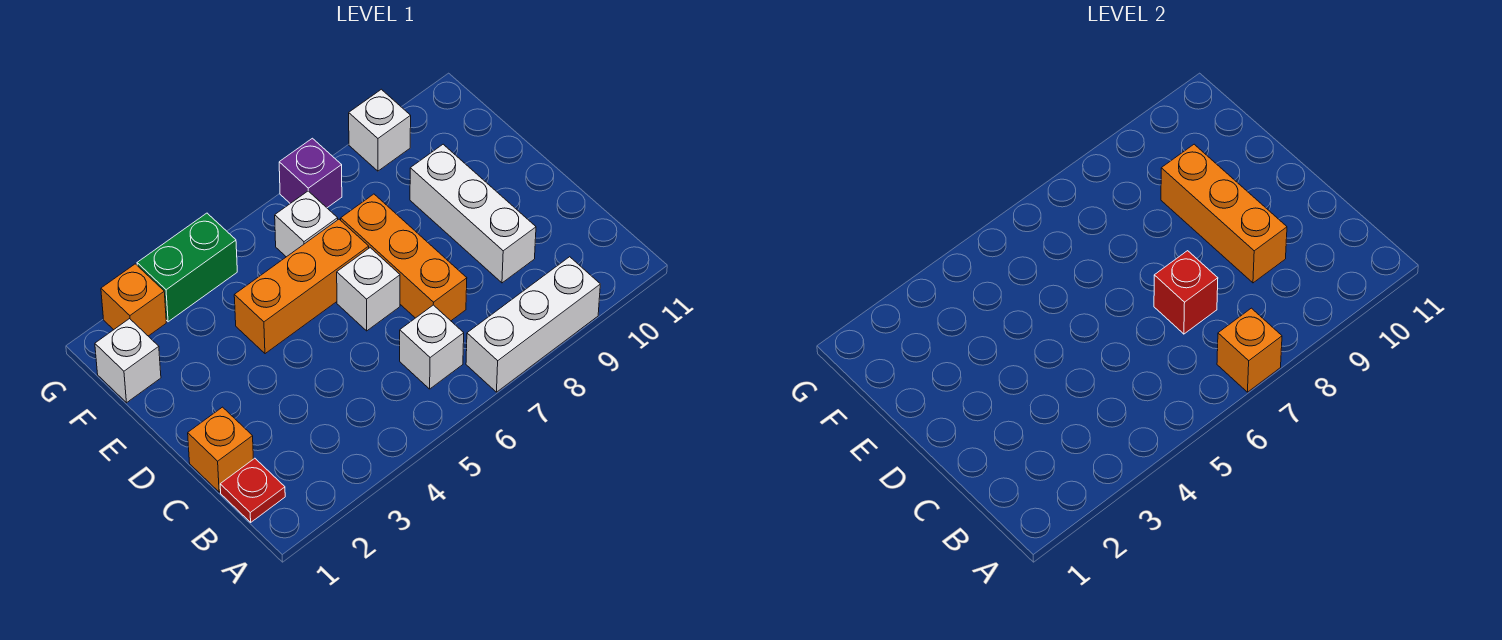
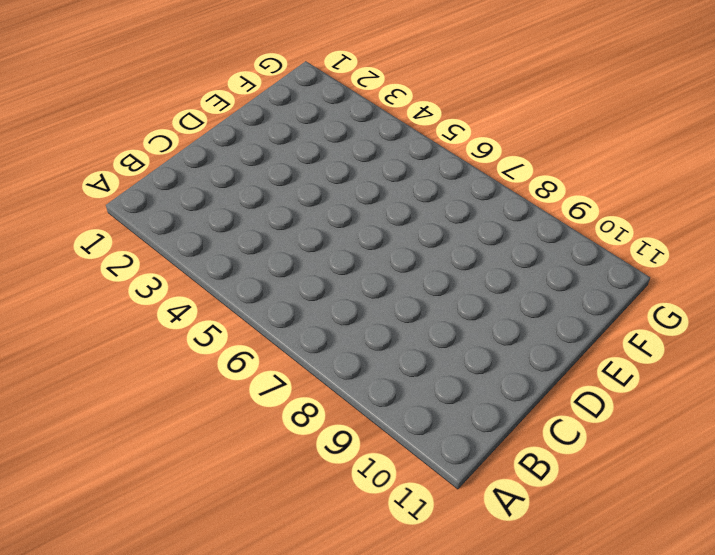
none -> white 1x3 brick [466,257,600,392]
none -> red 1x1 plate [220,458,285,522]
none -> white 1x1 brick [400,305,464,389]

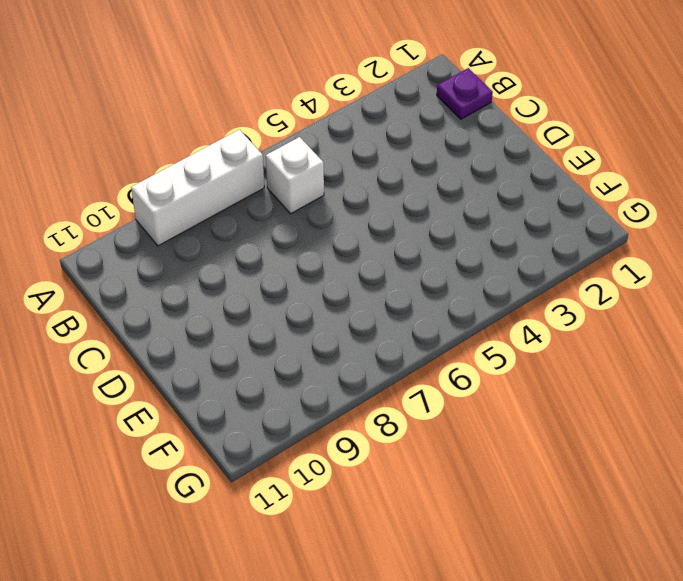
purple 1x1 plate [437,68,493,119] -> red 1x1 plate [220,458,285,522]
none -> orange 1x1 brick [188,407,253,492]
none -> orange 1x3 brick [341,194,467,321]
none -> white 1x3 brick [410,144,536,283]

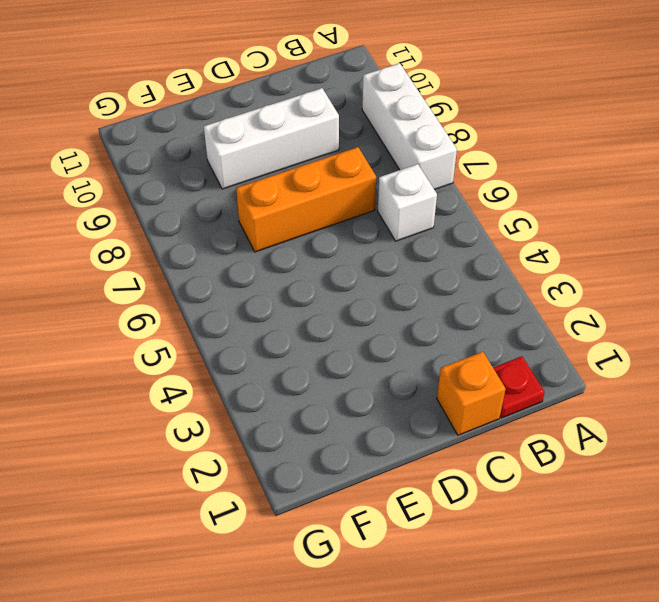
none -> white 1x1 brick [337,248,400,331]
none -> orange 1x3 brick [234,219,369,354]
none -> white 1x1 brick [95,319,161,403]

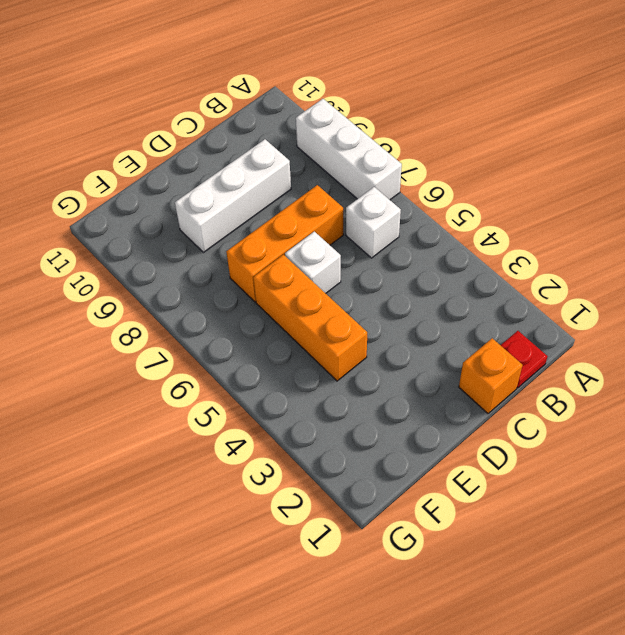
none -> white 1x1 brick [95,319,161,403]
none -> white 1x1 brick [275,191,338,257]
none -> orange 1x1 brick [101,264,166,336]

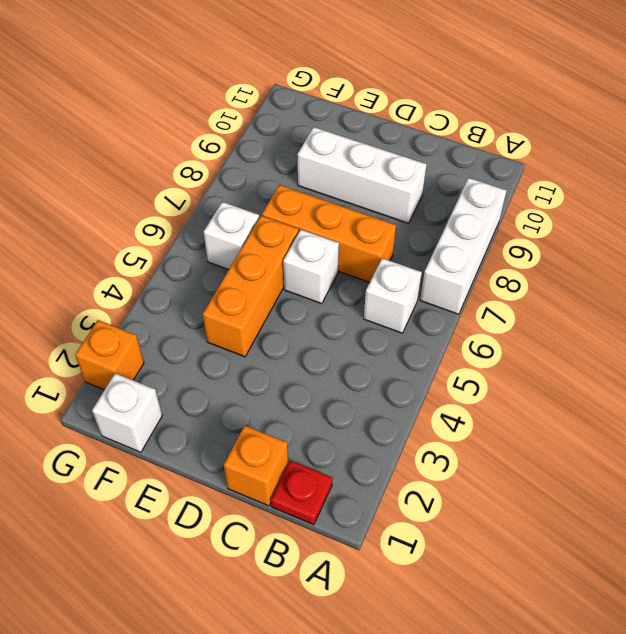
none -> green 1x2 brick [137,213,237,322]
none -> purple 1x1 brick [279,138,342,208]
none -> white 1x1 brick [349,89,411,171]

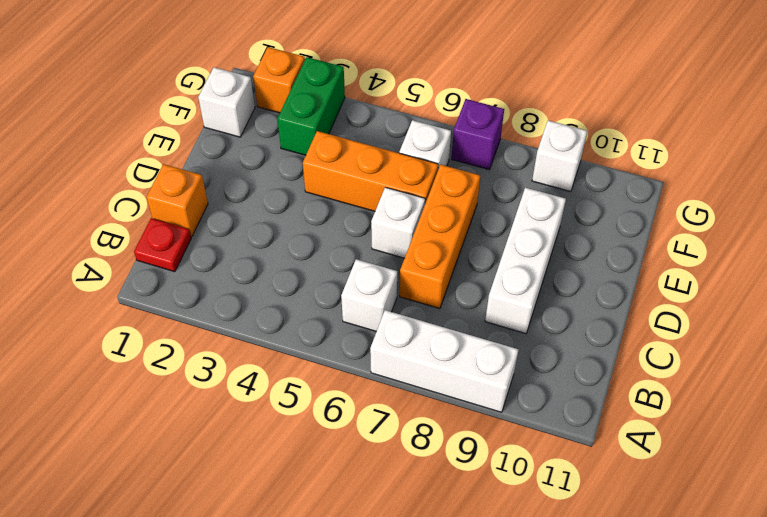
green 1x2 brick [277,57,345,155] -> green 1x2 brick turned to [137,213,237,322]
none -> orange 1x1 brick [1217,308,1282,392]
none -> red 1x1 brick [1154,251,1218,334]
none -> orange 1x3 brick [1161,144,1287,283]

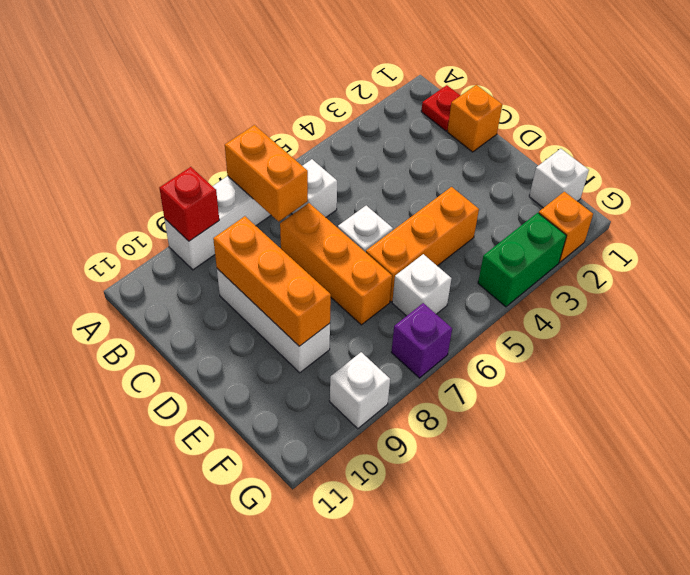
orange 1x2 brick [225,125,308,221] -> orange 1x1 brick [1217,308,1282,392]
red 1x1 brick [159,167,219,241] -> red 1x1 brick moved to [1154,251,1218,334]

